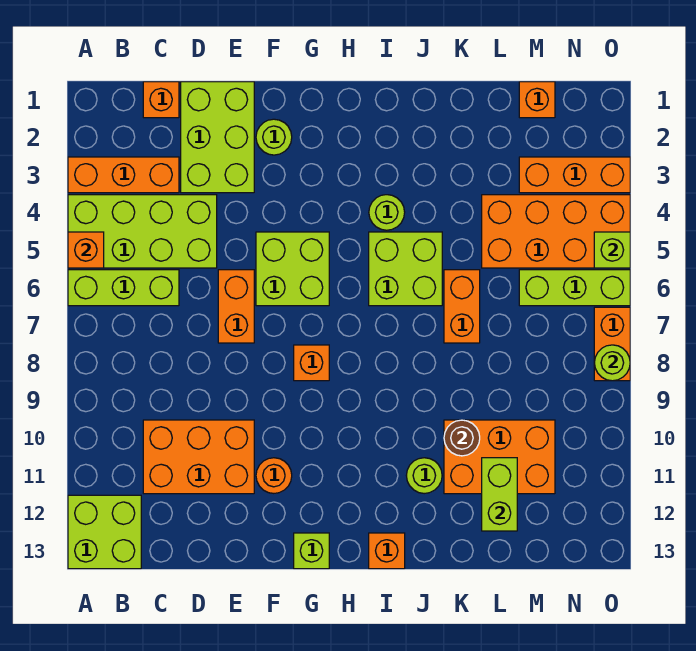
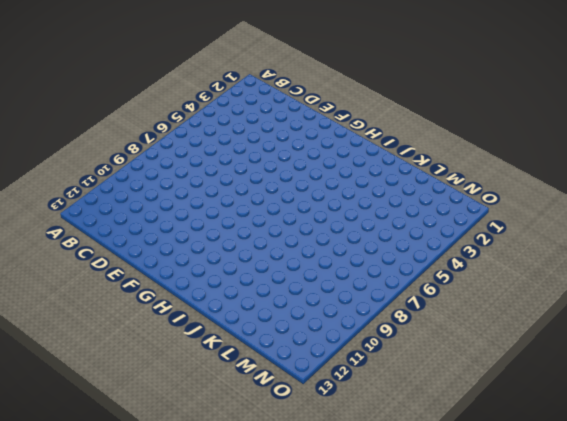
none -> orange 1x3 brick [68,157,179,193]
none -> lime 2x4 brick [68,195,217,268]
none -> lime 1x3 brick [68,270,179,306]

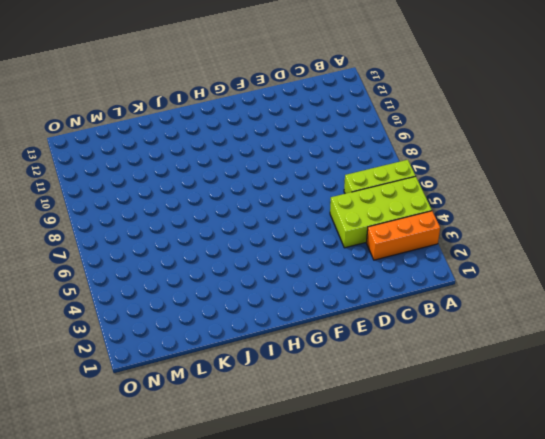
none -> lime 2x2 brick [68,495,141,569]
none -> orange 1x1 brick [143,82,179,118]
none -> orange 2x3 brick [143,420,254,494]

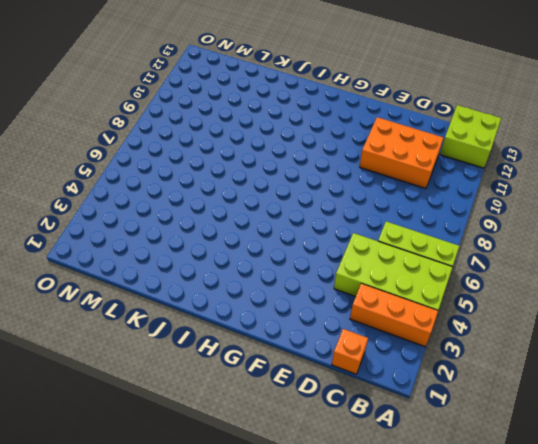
none -> lime 2x3 brick [181,82,254,193]
none -> orange 1x2 brick [218,270,254,343]
none -> lime 1x1 round brick [256,119,292,155]

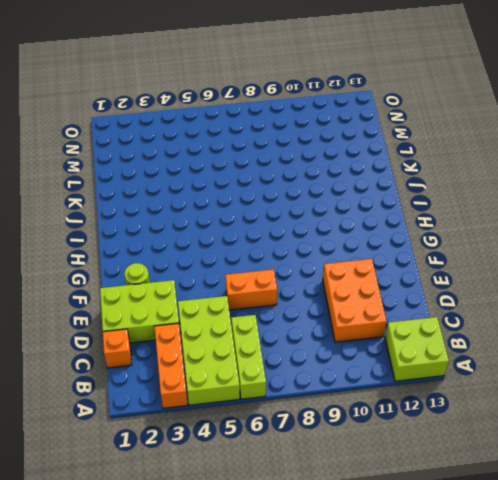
none -> lime 2x2 brick [256,232,329,306]
none -> orange 1x1 round brick [256,458,292,493]
none -> orange 1x1 brick [294,345,329,381]

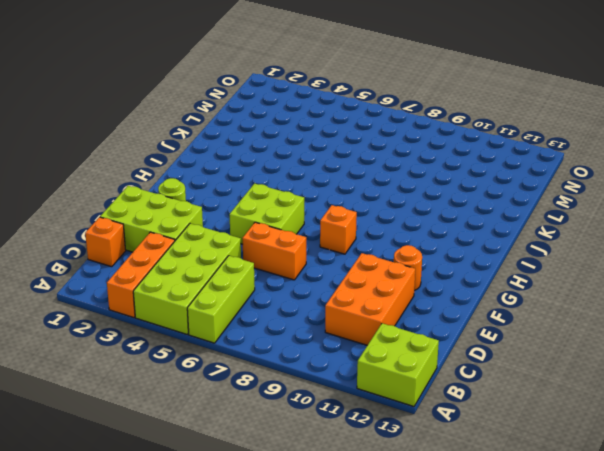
none -> lime 1x1 brick [294,533,329,569]
none -> lime 1x1 round brick [369,195,405,230]
none -> lime 2x2 brick [369,232,442,306]

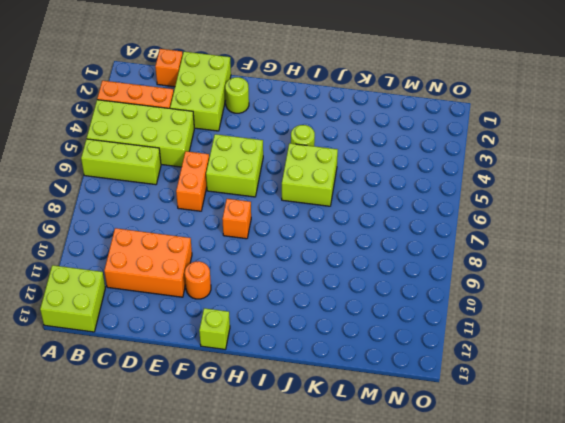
none -> orange 1x1 brick [369,533,405,569]
none -> lime 1x1 round brick [406,458,442,494]
none -> orange 1x2 brick [444,270,480,343]

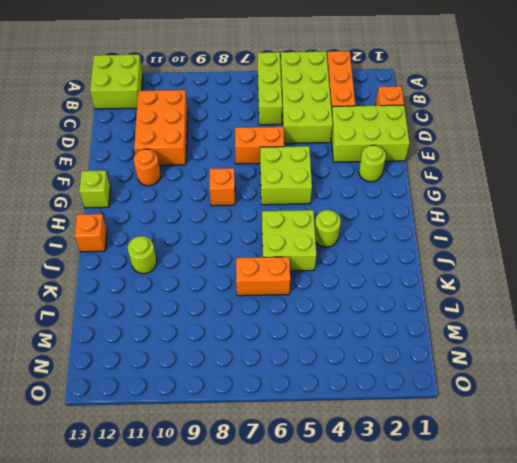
none -> orange 2x3 brick [444,420,555,494]
none -> orange 2x4 brick [482,195,630,268]
none -> orange 1x1 brick [519,82,555,118]

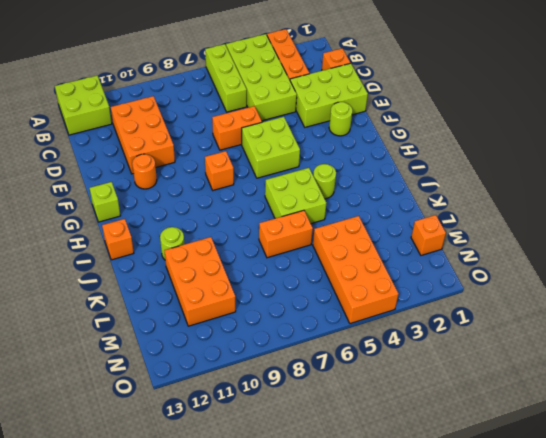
none -> orange 1x3 brick [519,157,630,193]
none -> lime 1x3 brick [519,270,630,306]
none -> orange 1x2 brick [594,307,630,381]

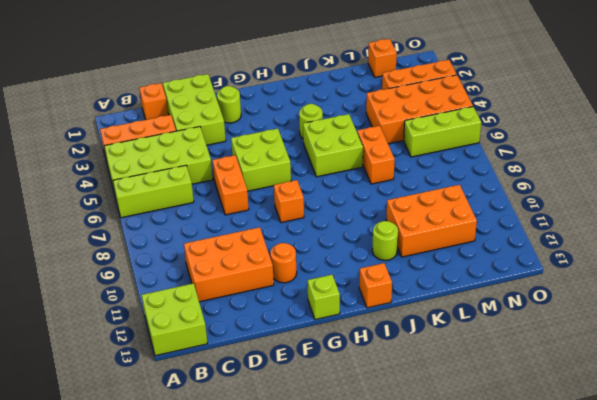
none -> orange 1x2 brick [594,307,630,381]
none -> orange 1x1 brick [68,232,104,268]
none -> brown 1x1 round brick [444,420,480,456]

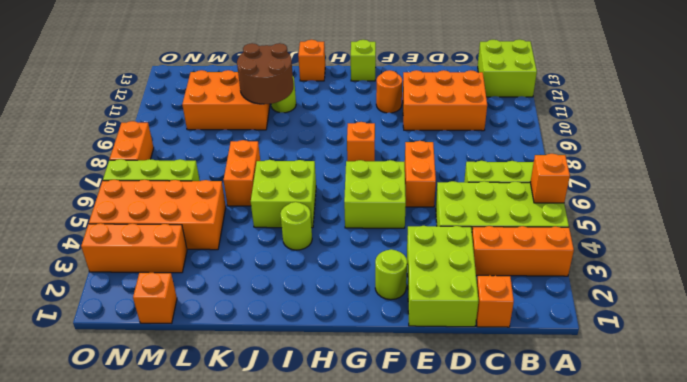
brown 2x2 round brick [237,43,293,104] -> brown 1x1 round brick [444,420,480,456]
none -> lime 1x2 brick [482,458,517,531]
none -> lime 1x1 brick [594,232,630,268]
none -> lime 1x1 round brick [594,345,630,381]

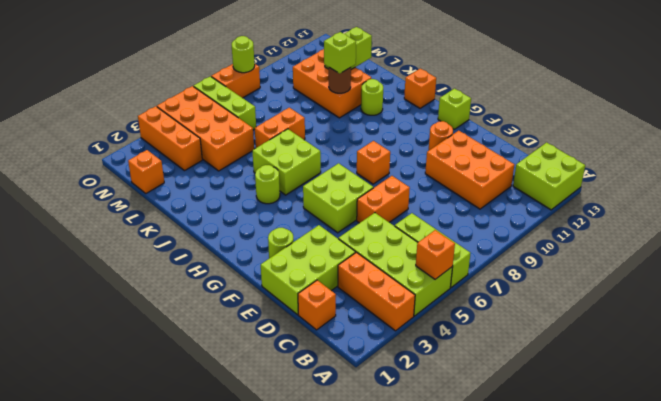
lime 1x1 brick [324,32,356,73] -> lime 1x1 brick moved to [594,232,630,268]

